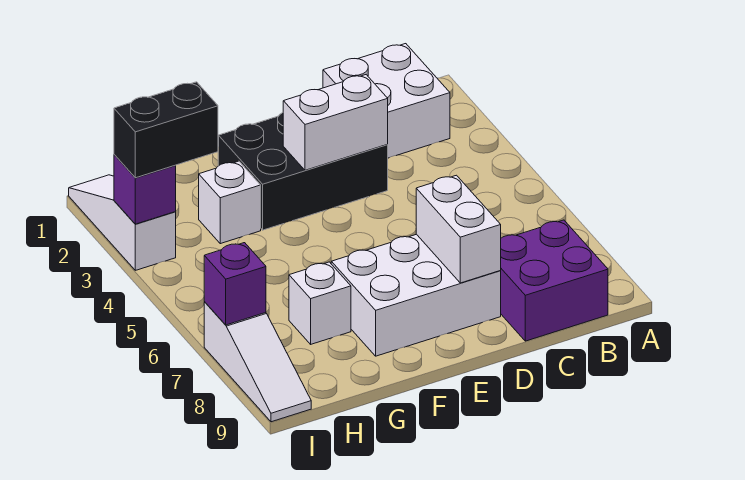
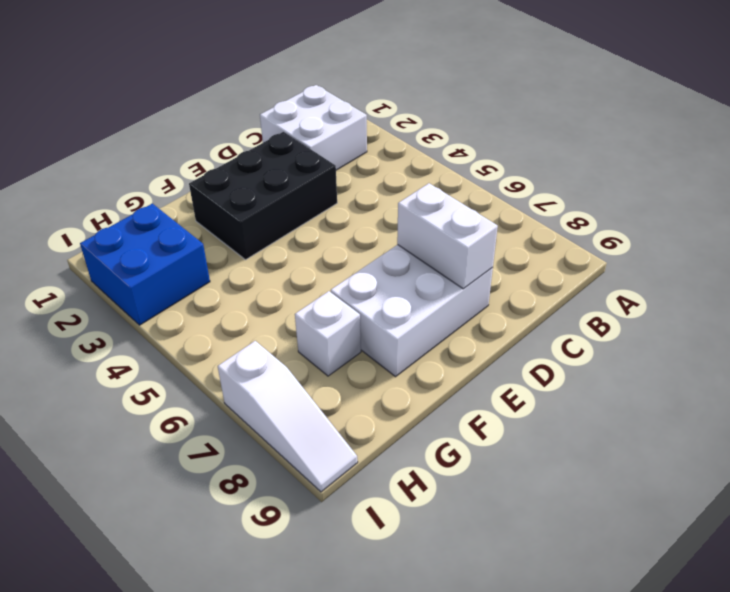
blue 2x2 brick [80,204,210,325] -> white 1x3 slope [69,175,176,270]
none -> purple 2x2 brick [500,220,608,341]
none -> white 1x1 brick [199,161,261,244]
none -> white 1x2 brick [283,75,388,170]

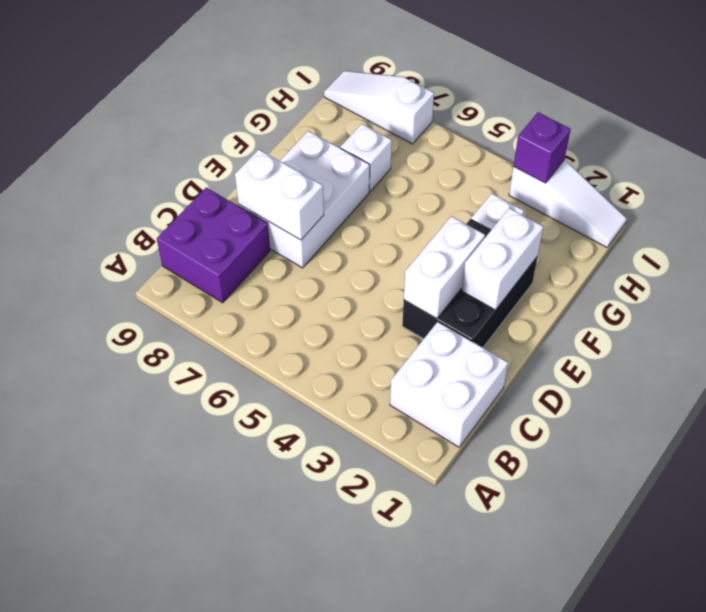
white 1x2 brick [462,208,543,310] -> none
none -> purple 1x1 brick [204,243,266,325]
none -> black 1x2 brick [114,82,218,178]

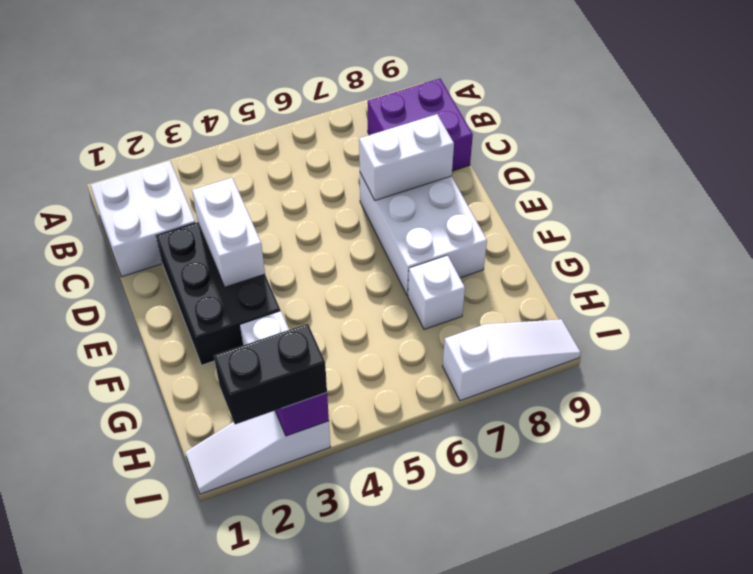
black 1x2 brick [214,324,327,424] -> black 1x2 brick turned to [114,82,218,178]
none -> purple 1x1 brick [204,243,266,325]

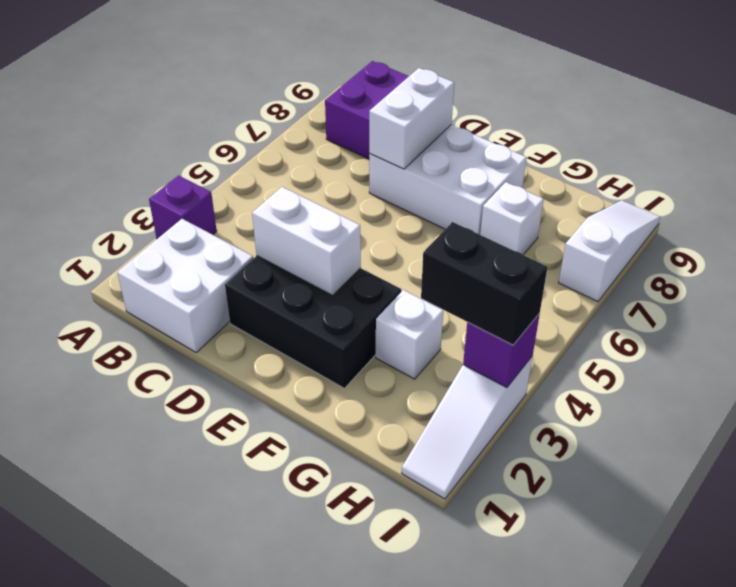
purple 1x1 brick [149,175,217,239] -> purple 1x1 brick moved to [204,243,266,325]

